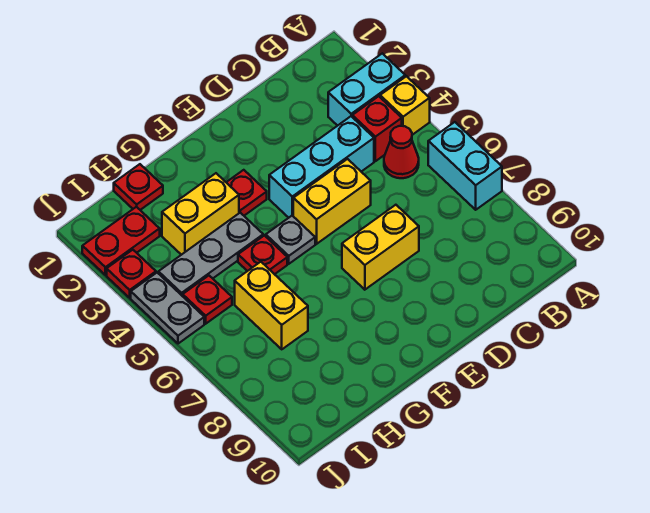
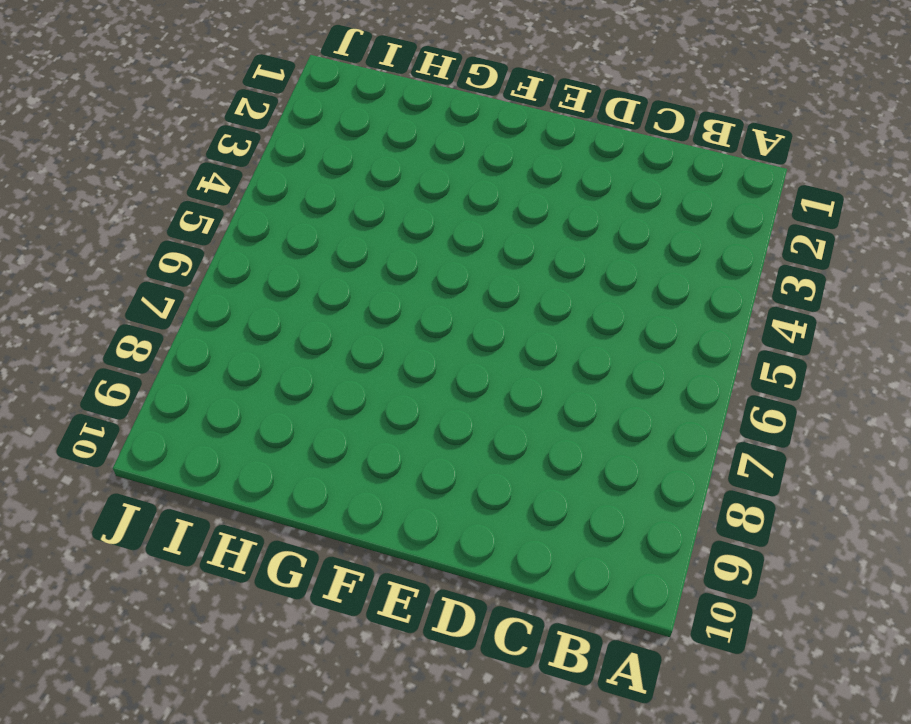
none -> cyan 1x2 brick [328,53,405,126]
none -> yellow 1x1 brick [380,76,430,135]
none -> cyan 1x2 brick [428,122,502,210]

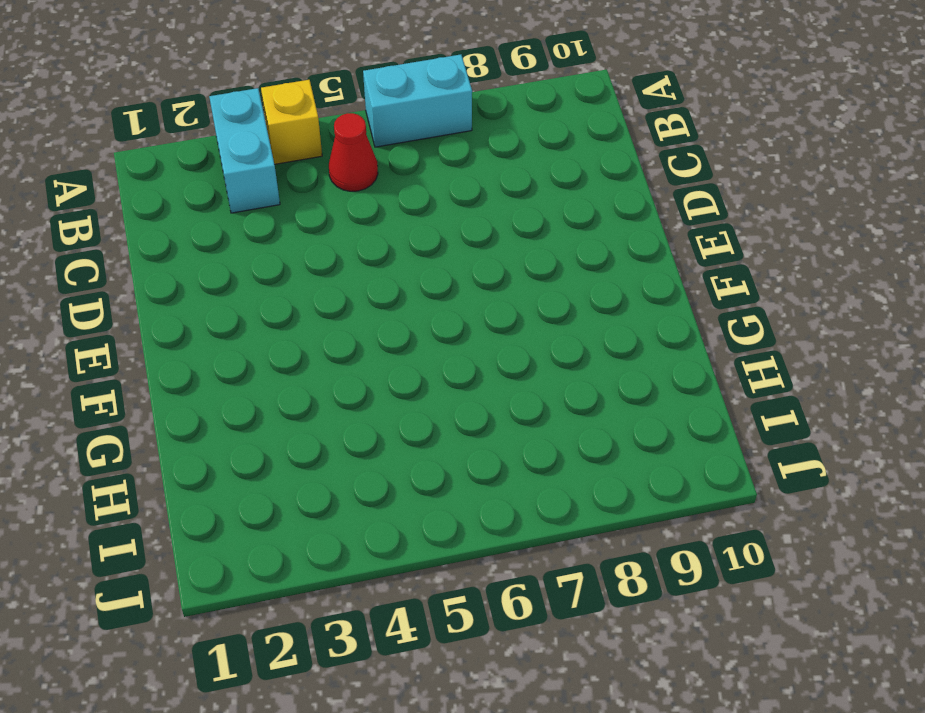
none -> red 1x1 brick [352,96,402,161]
none -> cyan 1x3 brick [269,116,374,218]
none -> yellow 1x2 brick [293,159,371,244]

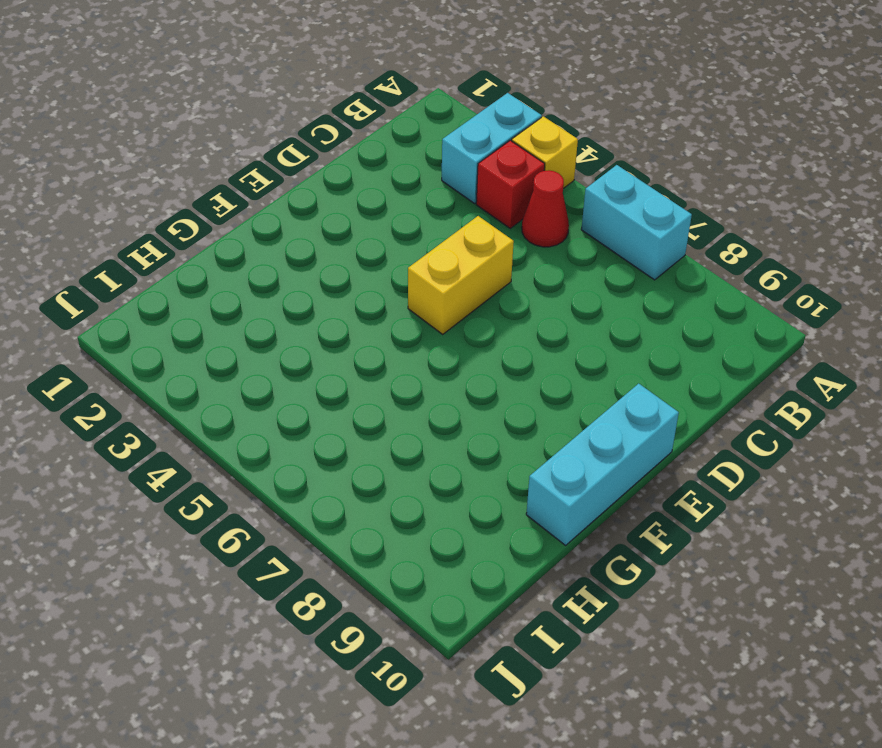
cyan 1x3 brick [526,384,679,545] -> cyan 1x3 brick moved to [269,116,374,218]
none -> yellow 1x2 brick [342,205,419,290]
none -> red 1x1 plate [226,170,267,216]
none -> grey 1x1 plate [266,216,315,264]

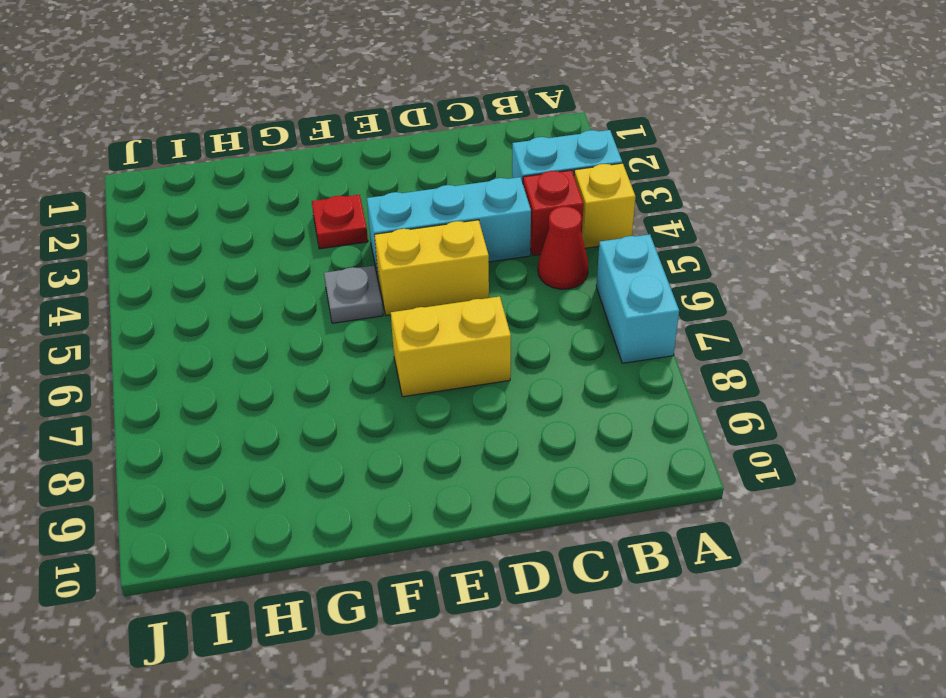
none -> yellow 1x2 brick [162,173,239,255]
none -> grey 1x3 plate [158,213,263,296]
none -> red 1x1 plate [238,236,287,274]

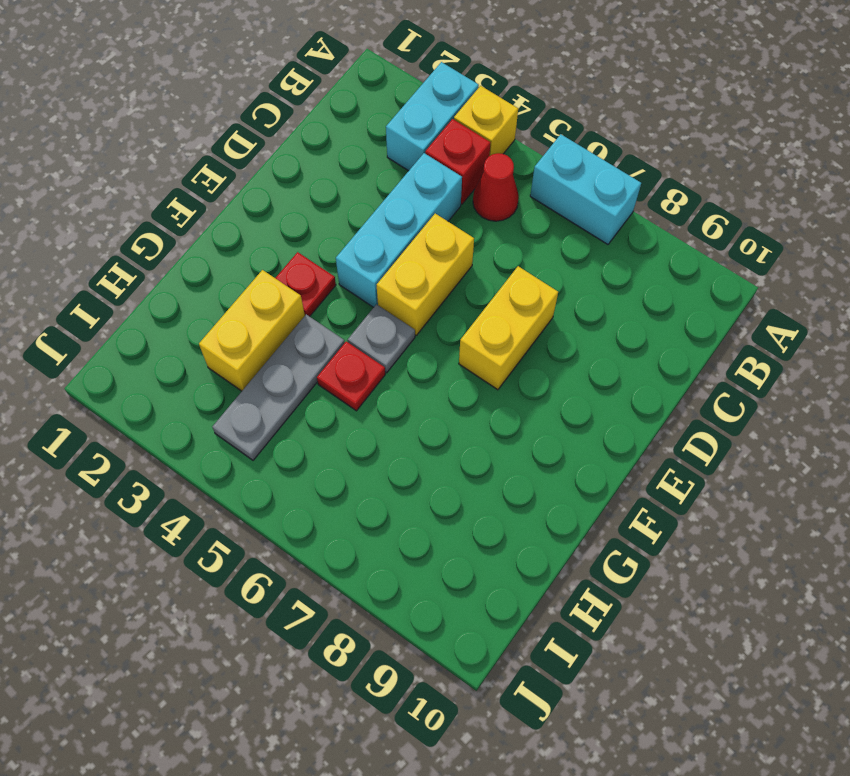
none -> red 1x1 plate [114,164,163,210]
none -> yellow 1x2 brick [235,262,308,349]
none -> red 1x2 plate [82,207,160,275]

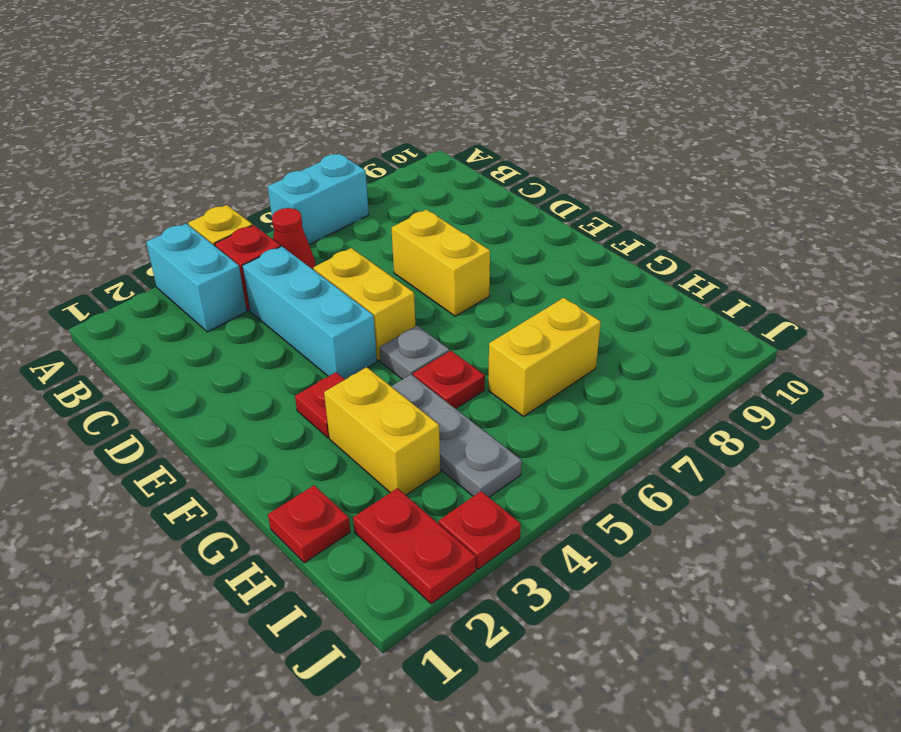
none -> red 1x1 plate [183,276,232,324]
none -> grey 1x2 plate [131,273,204,344]

